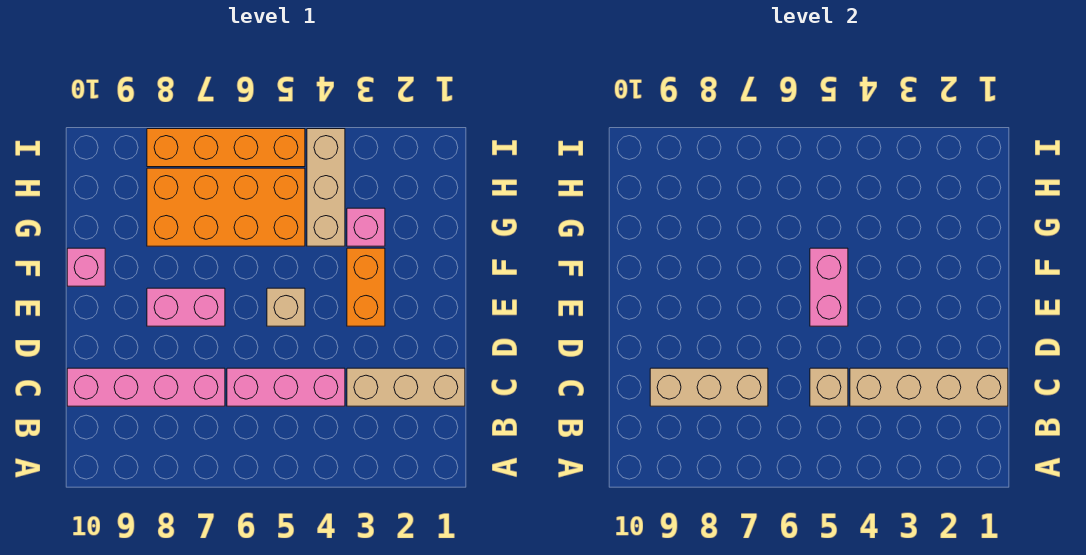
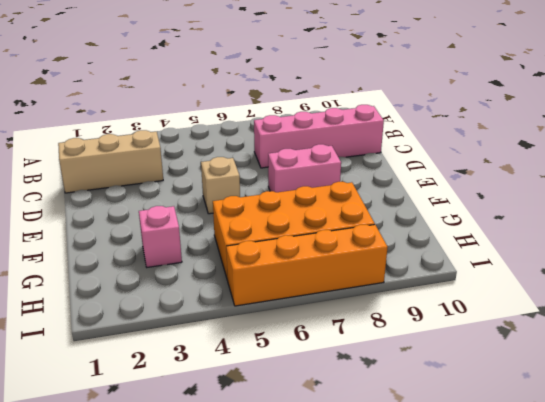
none -> pink 1x3 brick [227,368,345,406]
none -> orange 1x2 brick [347,248,385,326]
none -> pink 1x1 brick [67,248,105,286]

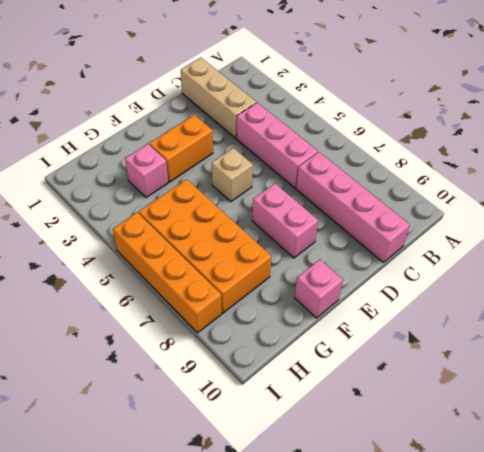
none -> tan 1x3 brick [307,129,345,246]
none -> tan 1x4 brick [850,368,1008,406]
none -> tan 1x1 brick [810,368,848,406]

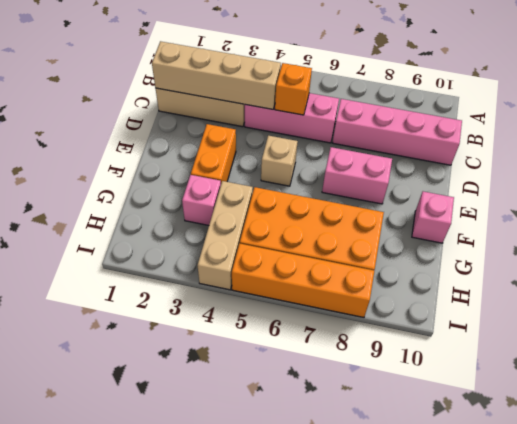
orange 1x1 brick [275,63,312,115] -> tan 1x1 brick [810,368,848,406]
none -> tan 1x3 brick [650,368,768,406]
none -> pink 1x2 brick [810,248,848,326]

